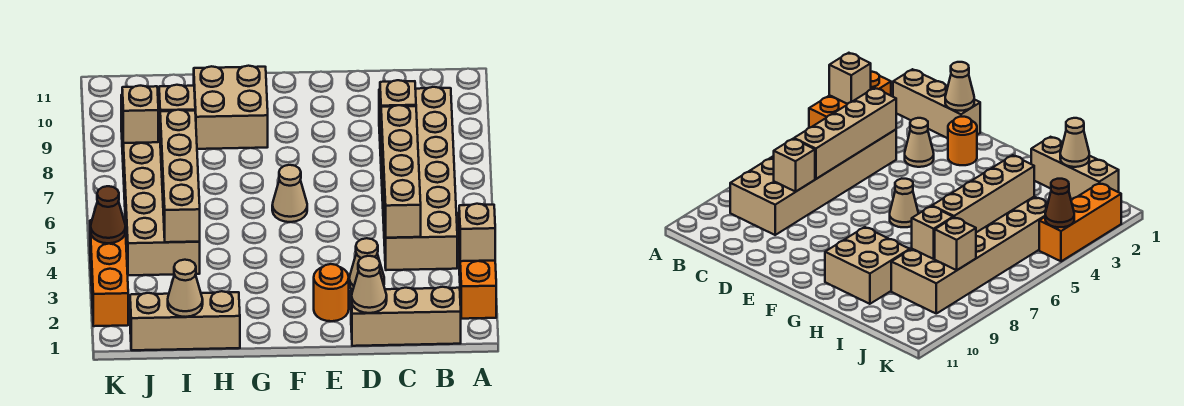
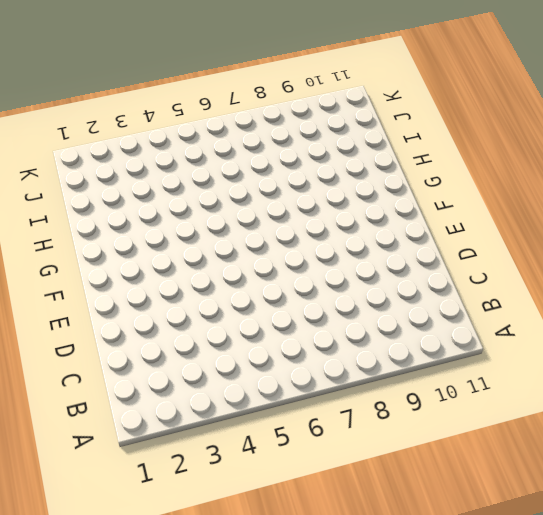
none -> orange 1x3 brick [458,213,496,319]
none -> tan 1x3 brick [351,287,461,346]
none -> tan 2x6 brick [379,87,457,270]

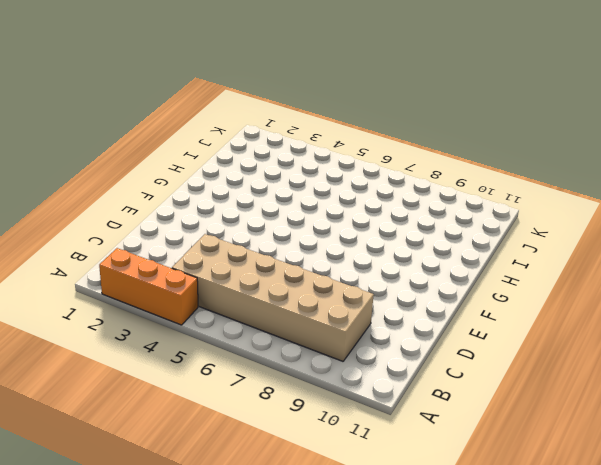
none -> tan 1x3 brick [351,287,461,346]
none -> tan 1x1 cone [349,238,384,290]
none -> orange 1x1 round brick [314,264,349,321]

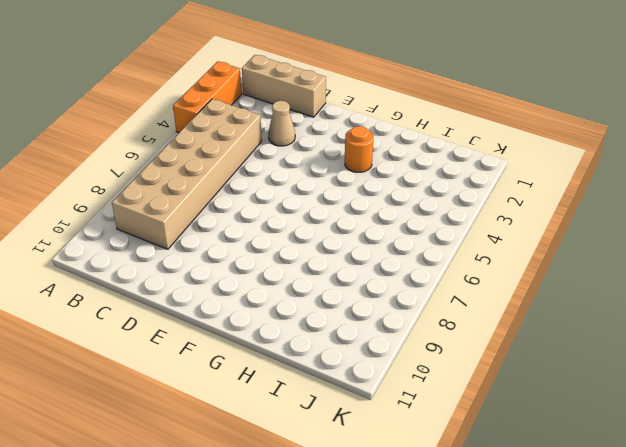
orange 1x1 round brick [345,126,373,172] -> orange 1x1 round brick moved to [314,264,349,321]
none -> tan 1x1 cone [272,165,307,222]
none -> tan 2x2 brick [194,66,268,149]
none -> tan 1x3 brick [130,291,240,350]

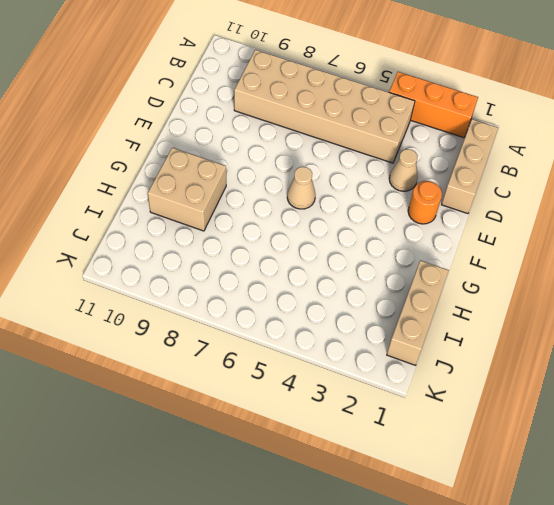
none -> tan 2x6 brick [121,94,200,275]
none -> orange 1x3 brick [90,220,128,326]
none -> tan 1x1 brick [459,204,495,261]

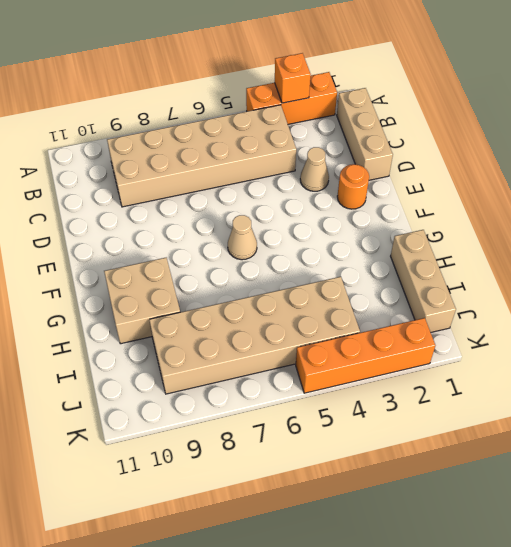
orange 1x1 brick [275,53,311,103] -> tan 1x1 brick [459,204,495,261]
orange 1x4 brick [296,318,435,393] -> orange 1x3 brick [90,220,128,326]
none -> tan 1x4 brick [381,105,421,238]
none -> tan 1x1 brick [380,80,416,124]
none -> tan 1x1 cone [352,256,387,313]

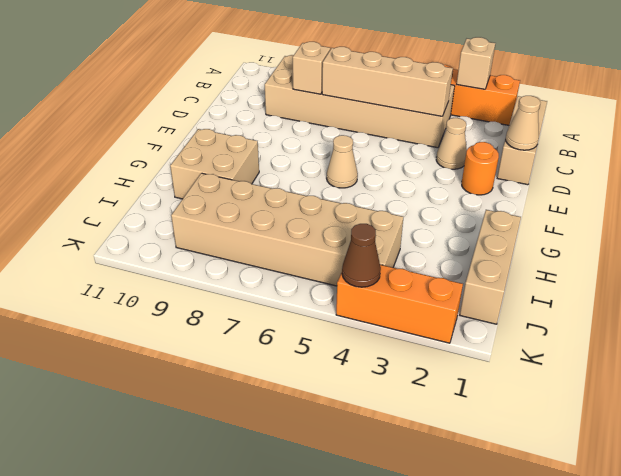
none -> tan 1x1 cone [168,260,203,317]
none -> tan 1x4 brick [160,110,200,242]
none -> tan 1x1 brick [159,85,195,125]

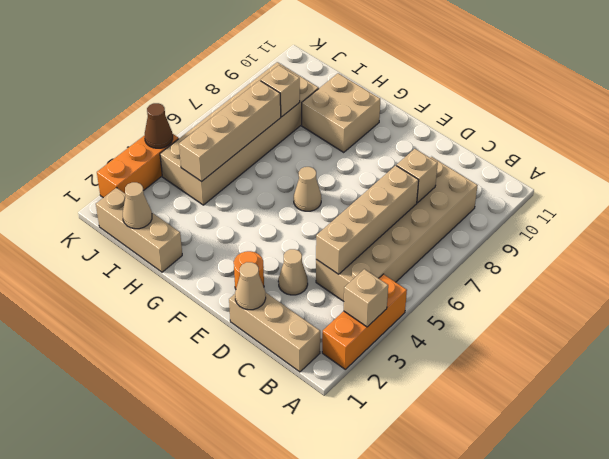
none -> tan 1x1 brick [122,86,158,143]

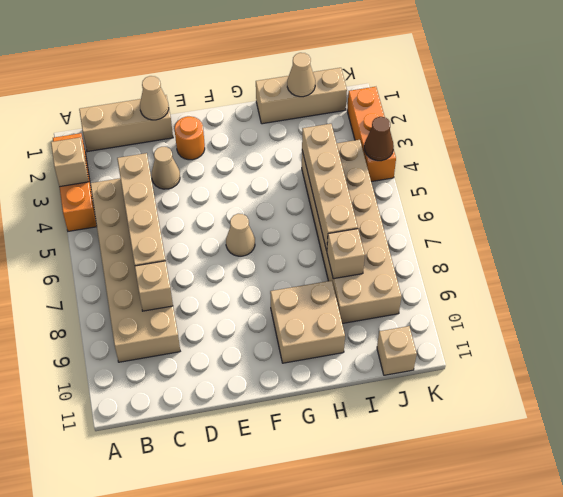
tan 1x1 brick [377,326,417,375] -> tan 1x1 brick moved to [122,86,158,143]

